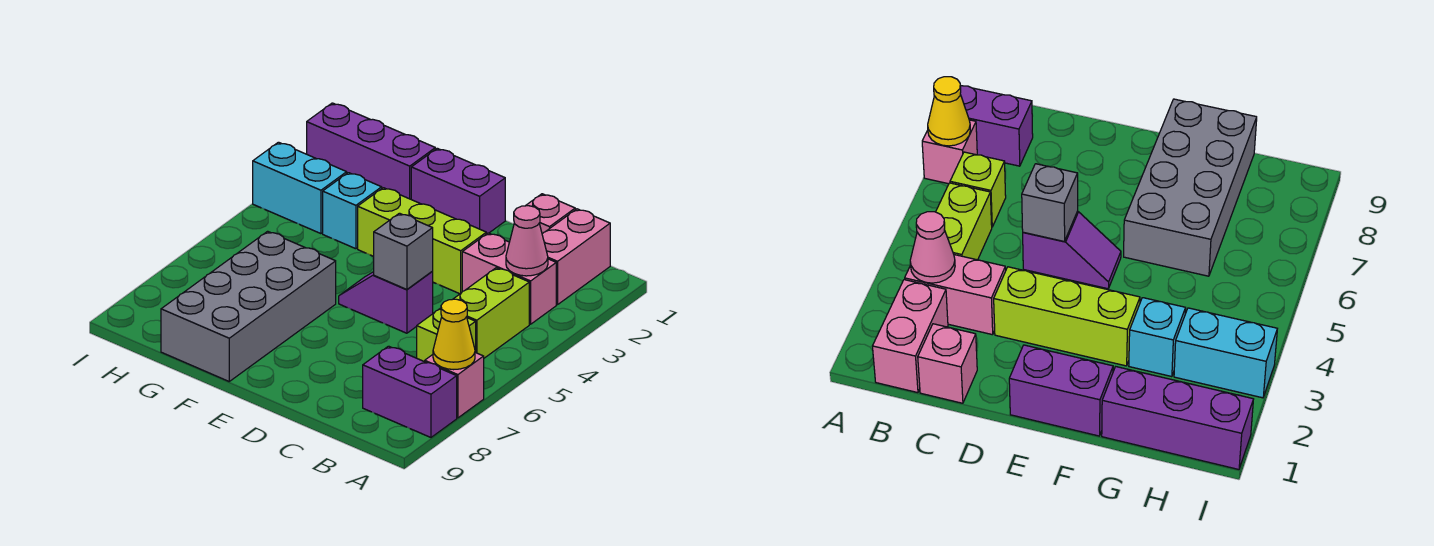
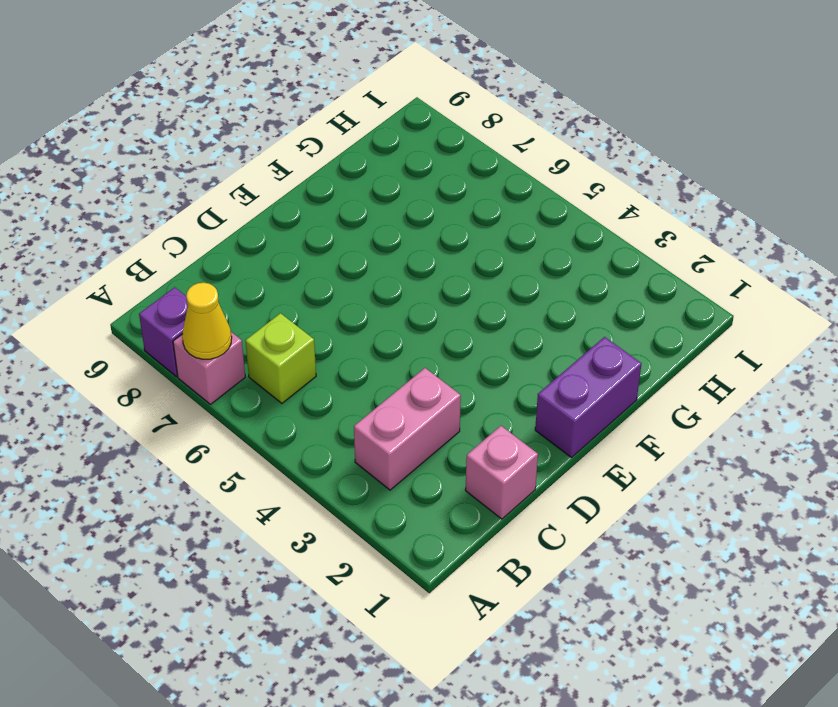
purple 1x1 brick [139,287,188,377] -> purple 1x2 brick [363,346,457,437]
none -> pink 1x2 brick [542,209,610,305]
none -> lime 1x2 brick [454,268,529,358]
none -> lime 1x3 brick [358,188,486,294]

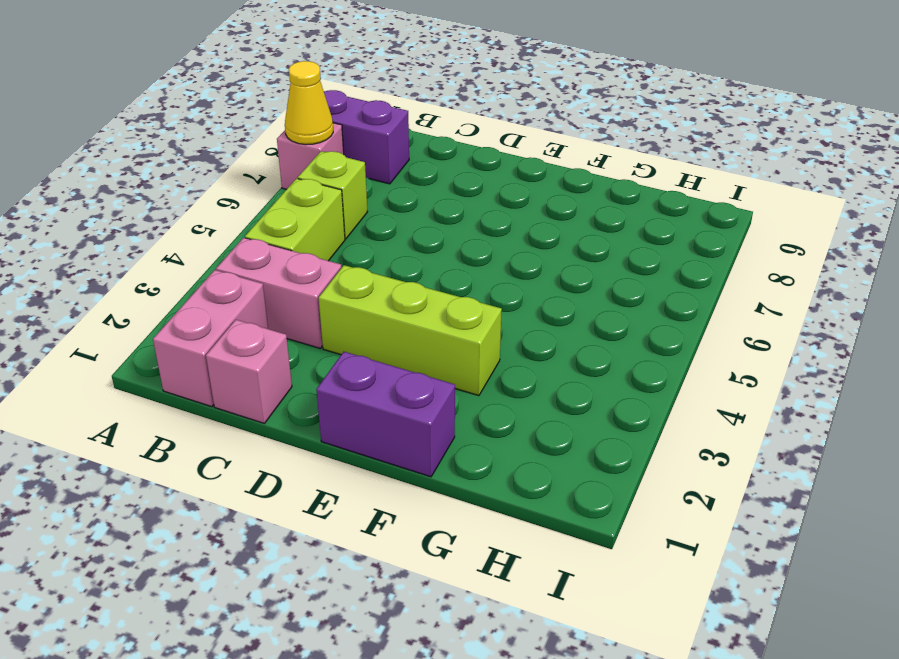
none -> purple 1x2 slope [339,272,433,333]
none -> grey 2x4 brick [161,231,336,381]
none -> purple 1x3 brick [307,103,435,199]

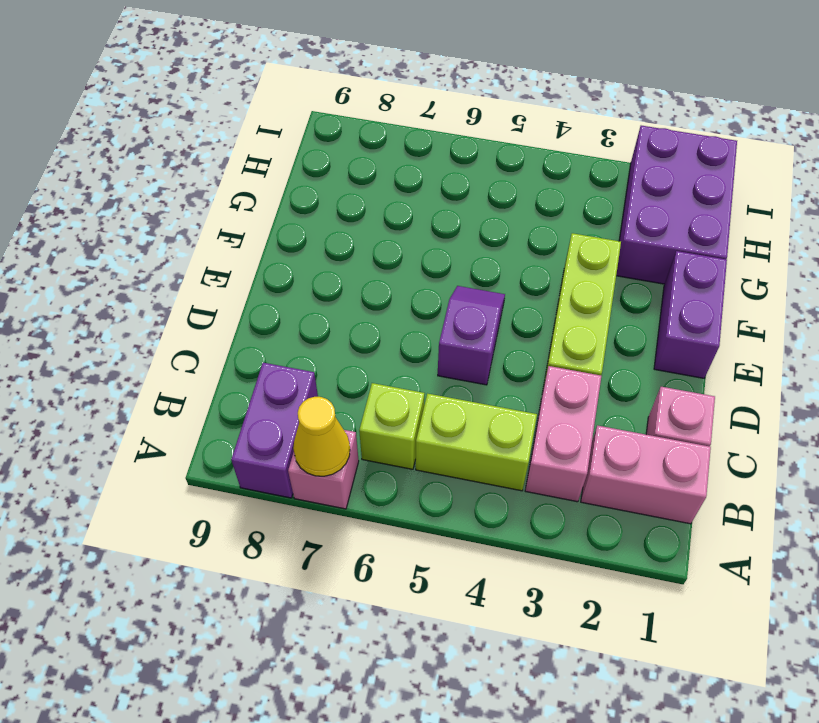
purple 2x3 brick [616,126,737,284] -> purple 1x3 brick [307,103,435,199]
none -> grey 2x4 brick [161,231,336,381]
none -> cyan 1x1 brick [323,173,382,249]
none -> cyan 1x2 brick [253,142,347,234]

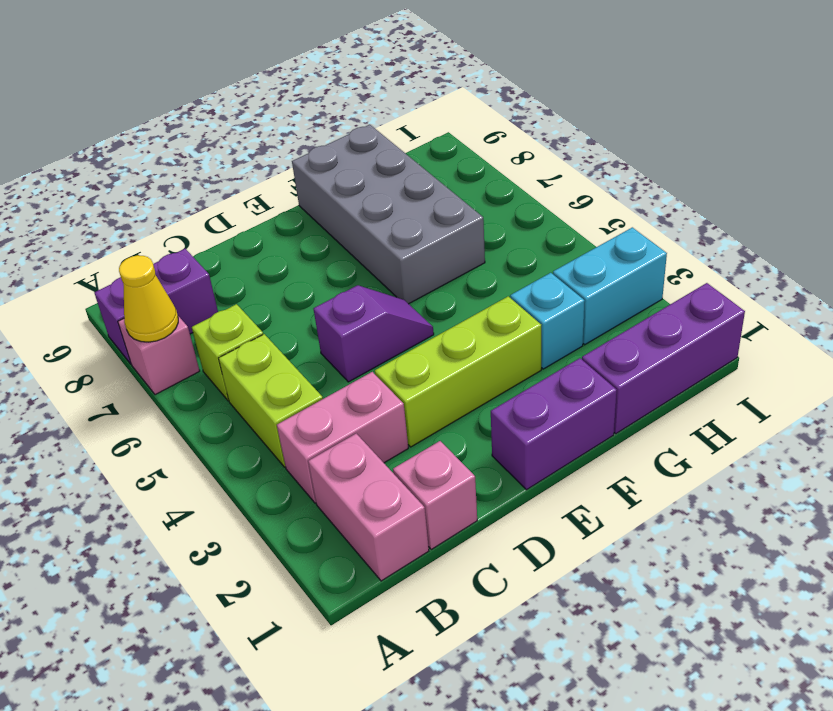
none -> pink 1x1 cone [506,206,548,276]
none -> grey 1x1 brick [374,213,433,289]

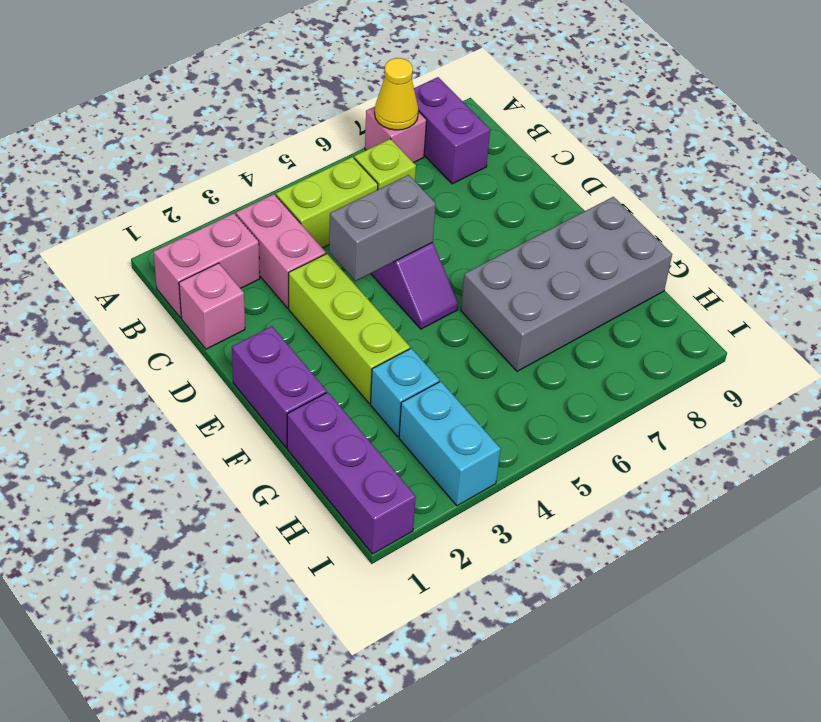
grey 1x2 brick [329,175,436,281] -> grey 1x1 brick [374,213,433,289]
none -> pink 1x1 cone [506,206,548,276]

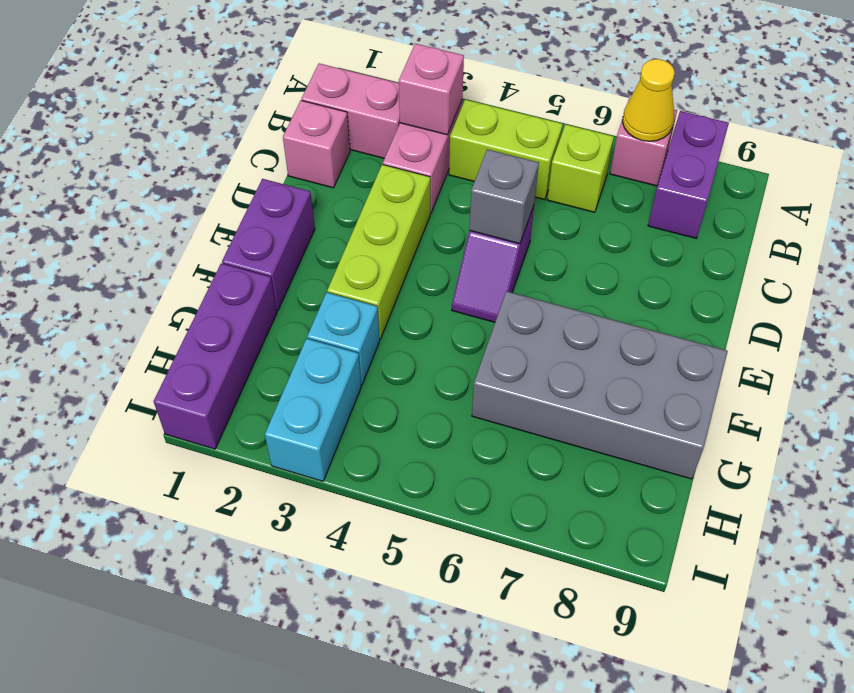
pink 1x1 brick [399,44,464,135] -> pink 1x1 cone [506,206,548,276]

